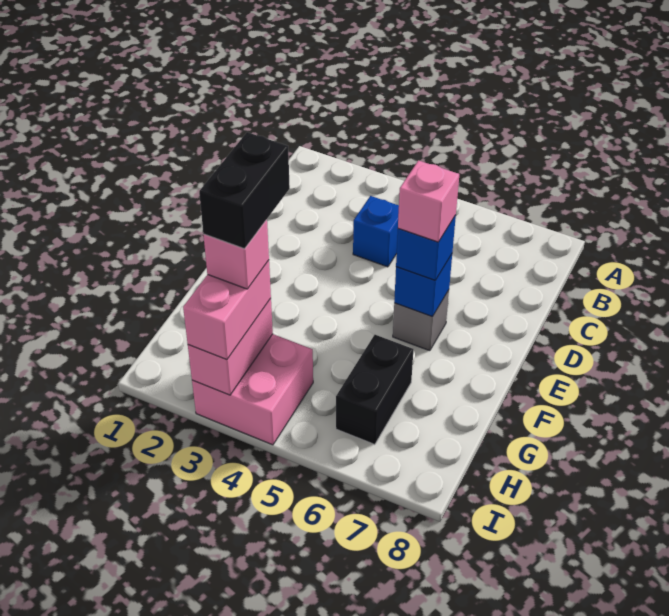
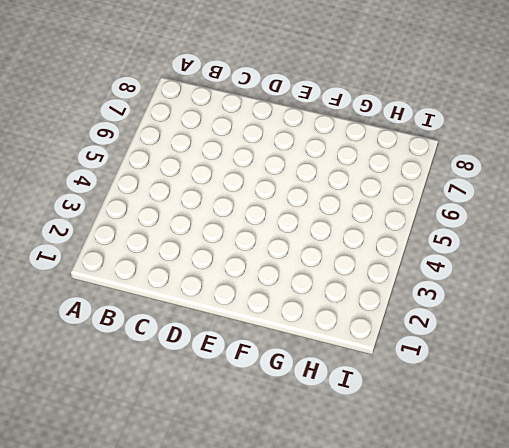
none -> blue 1x1 brick [353,196,399,267]
none -> grey 1x1 brick [393,290,449,351]

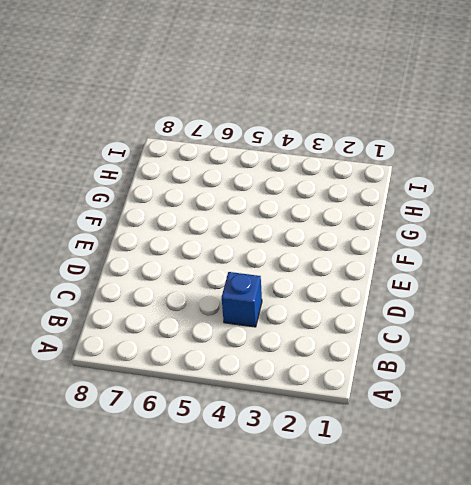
none -> grey 1x1 brick [393,290,449,351]
none -> black 1x2 brick [336,335,414,445]

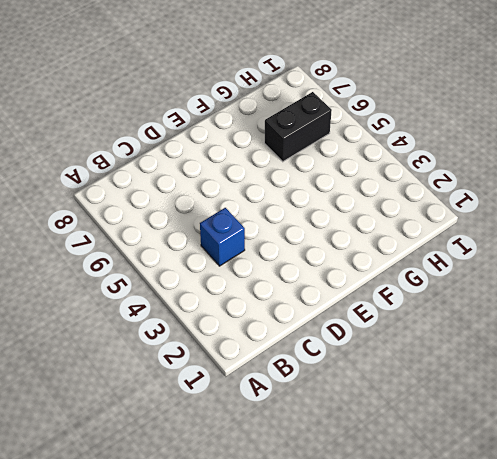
none -> grey 1x1 brick [393,290,449,351]
none -> pink 2x2 brick [192,334,313,445]

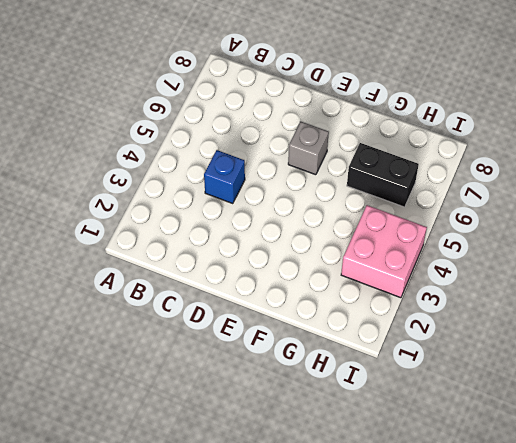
none -> blue 1x1 brick [394,254,452,317]
none -> pink 1x2 brick [188,298,273,395]

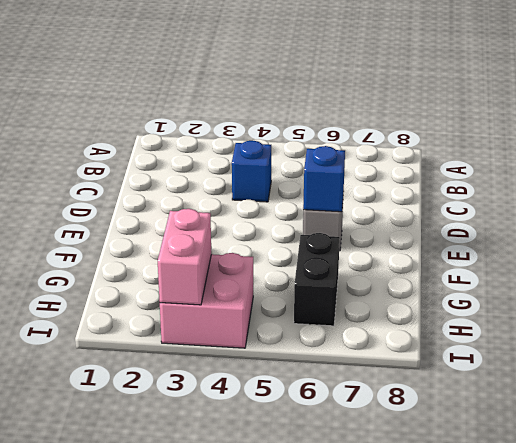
none -> blue 1x1 brick [396,215,456,280]
none -> pink 1x2 brick [183,260,271,359]

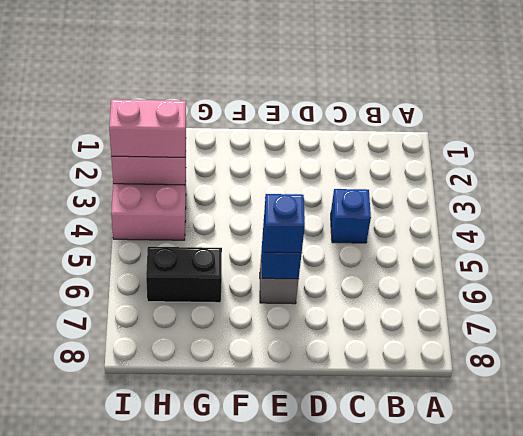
none -> pink 1x1 brick [398,161,459,242]
none -> pink 1x1 brick [203,220,269,289]

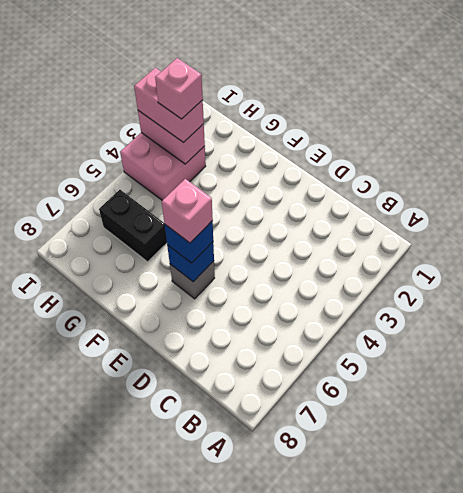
none -> blue 1x1 brick [353,196,399,267]
none -> black 1x2 brick [199,132,290,249]

